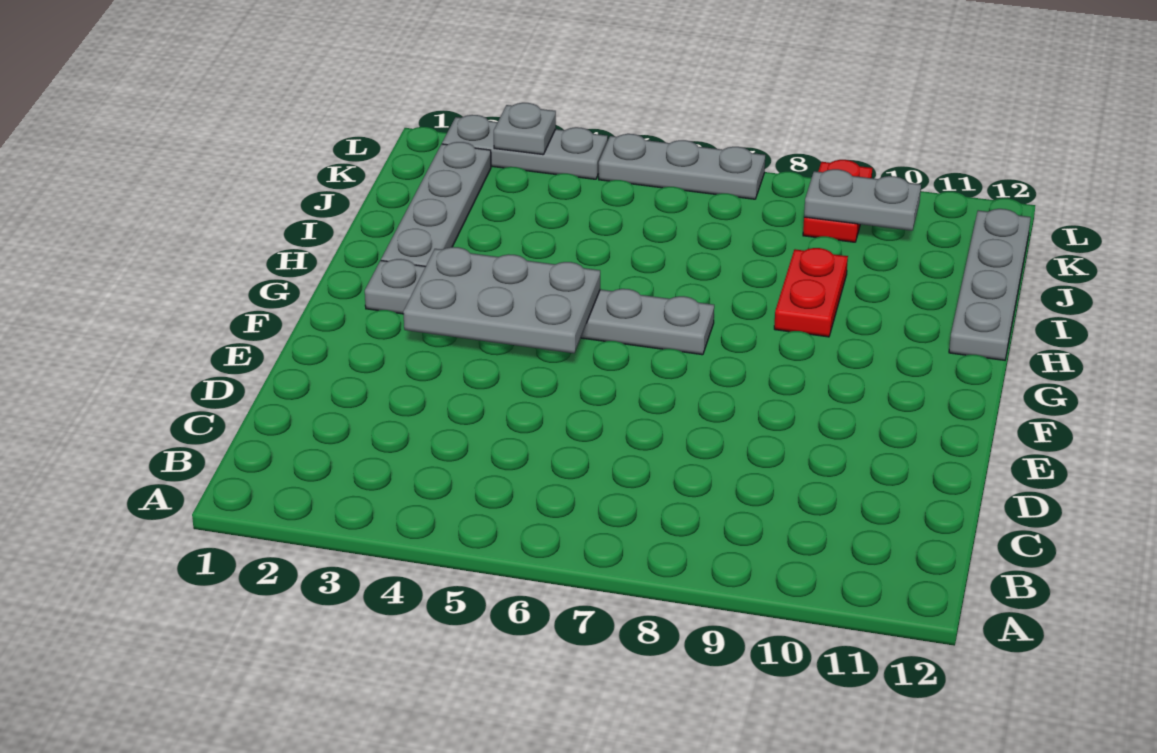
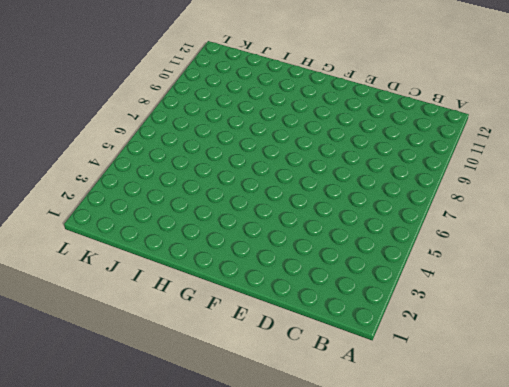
none -> grey 1x6 plate [365,259,714,355]
none -> grey 1x4 plate [381,142,491,266]

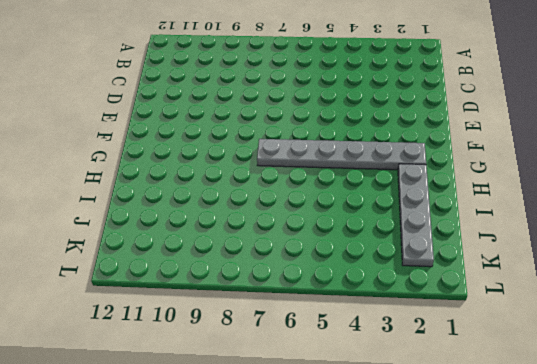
none -> red 1x2 plate [774,248,848,337]
none -> grey 1x4 plate [949,209,1031,360]

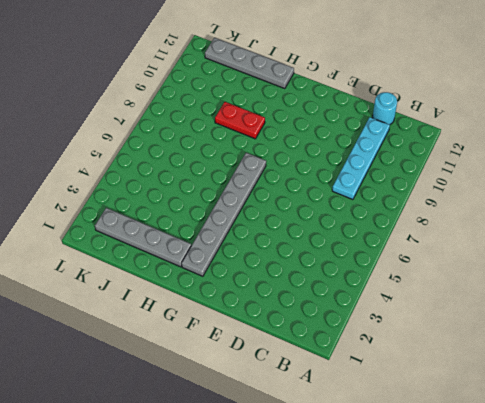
cyan 1x4 plate [332,117,390,200] -> none
cyan 1x1 round brick [373,92,397,125] -> none
none -> red 1x2 plate [803,160,872,242]
none -> grey 1x3 plate [442,115,608,179]

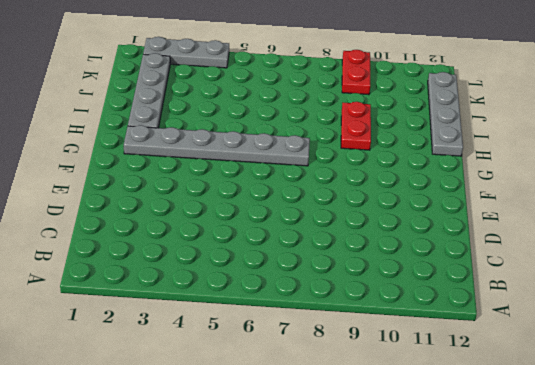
none -> grey 1x3 plate [599,134,765,199]
none -> grey 2x3 plate [403,247,600,353]

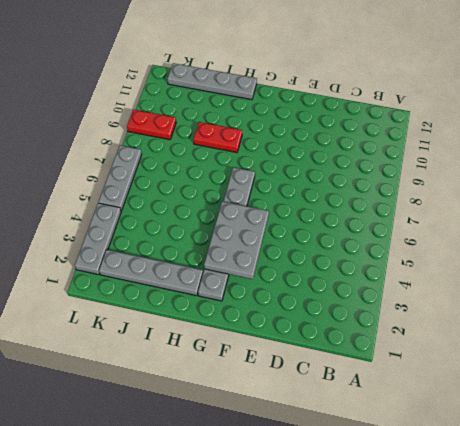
none -> grey 1x2 plate [804,169,921,231]
none -> grey 1x1 plate [494,103,556,155]

